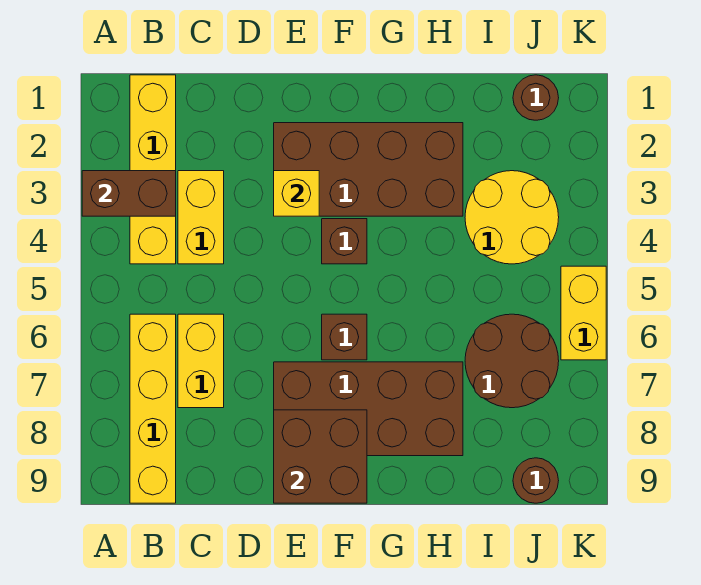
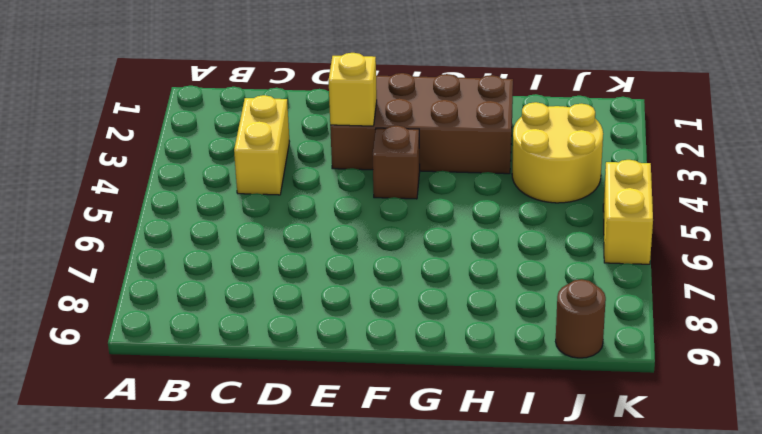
none -> yellow 1x4 brick [130,75,176,264]
none -> yellow 1x4 brick [130,314,176,503]
none -> yellow 1x2 brick [178,314,224,408]

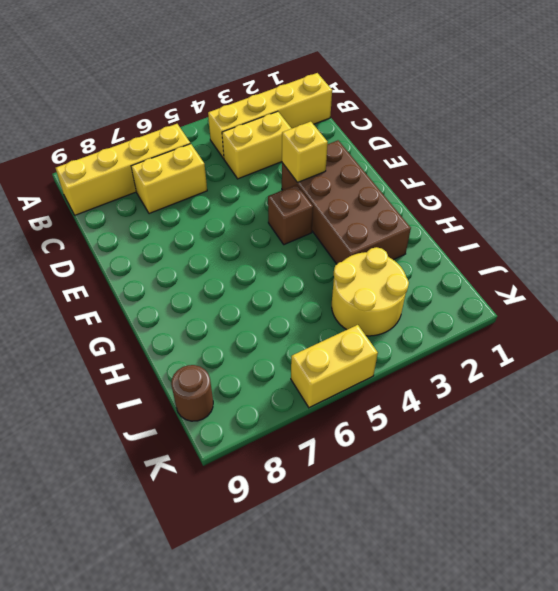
none -> brown 2x4 brick [274,362,463,456]
none -> brown 1x1 brick [322,314,367,360]
none -> brown 2x2 round brick [465,314,559,408]

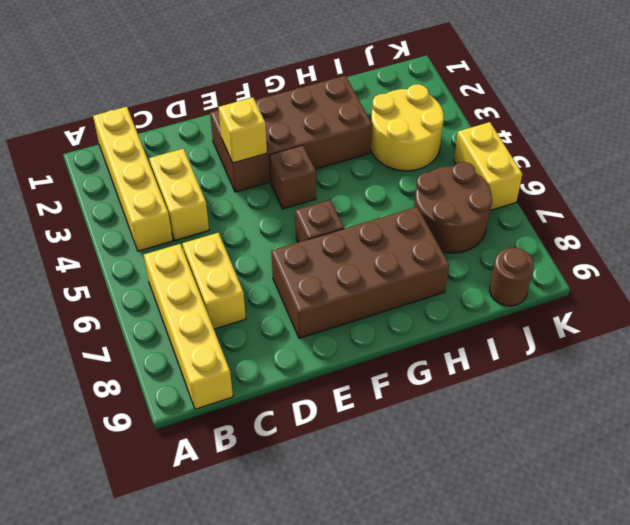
none -> brown 1x1 round brick [513,75,559,120]
none -> brown 1x2 brick [82,171,176,216]
none -> brown 2x2 brick [274,410,367,503]

